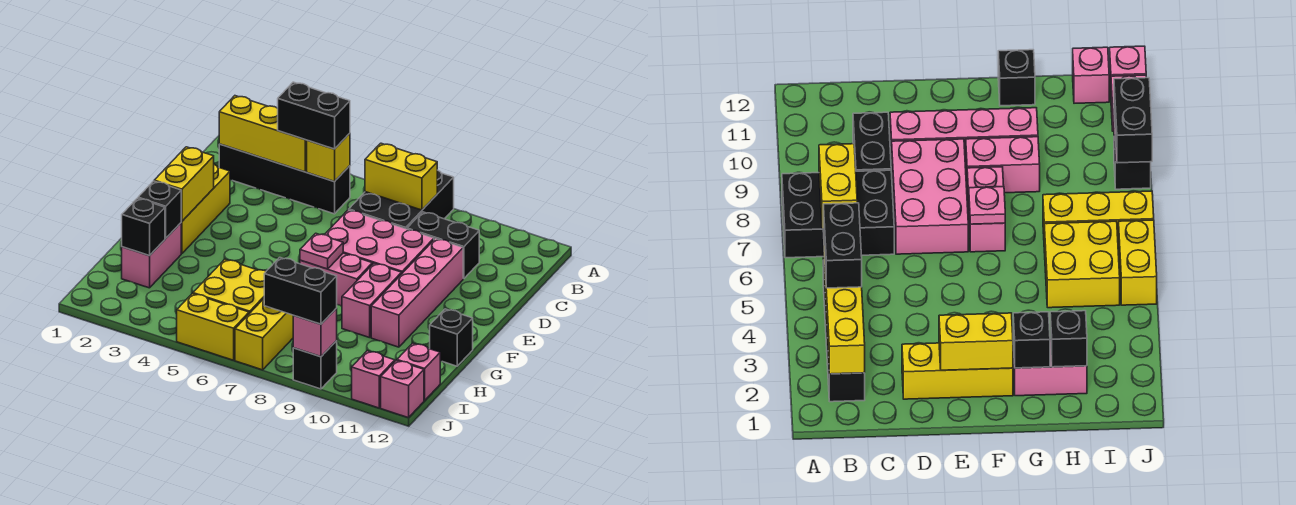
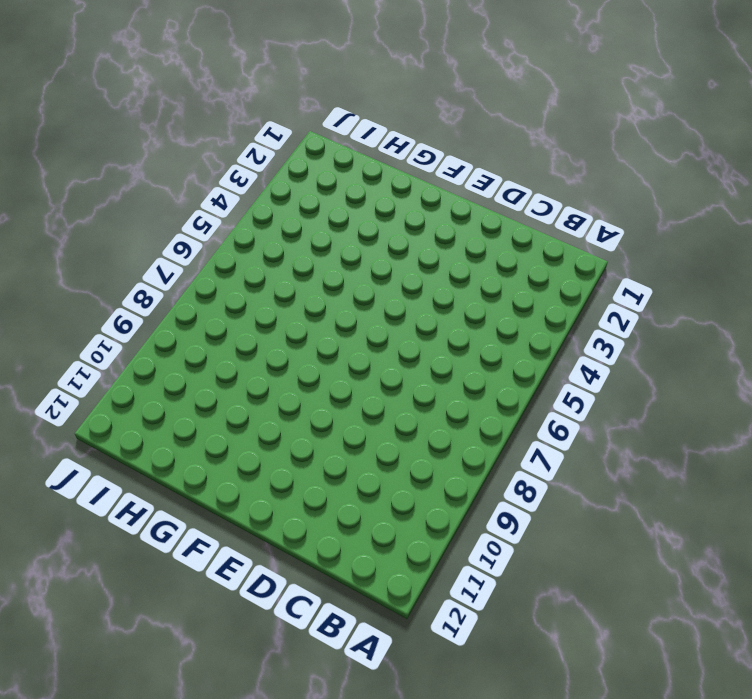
none -> black 2x3 brick [349,170,454,229]
none -> black 1x4 brick [219,144,350,214]
none -> black 1x2 brick [407,212,479,279]

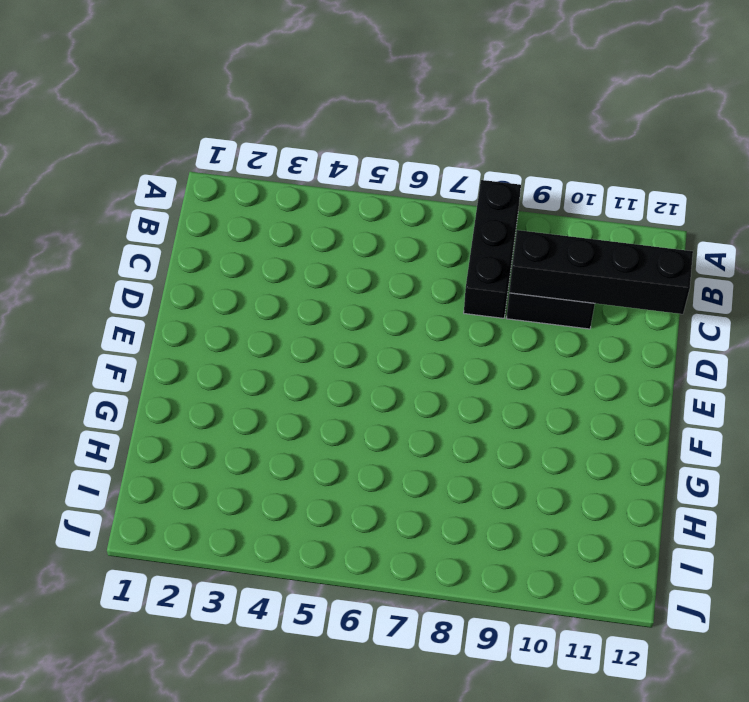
black 1x3 brick [464,180,521,318] -> black 2x3 brick [349,170,454,229]
black 1x4 brick [509,230,693,314] -> black 1x4 brick moved to [219,144,350,214]
none -> yellow 1x3 brick [181,165,230,254]
none -> pink 2x3 brick [325,210,434,273]
none -> pink 1x4 brick [371,239,463,347]

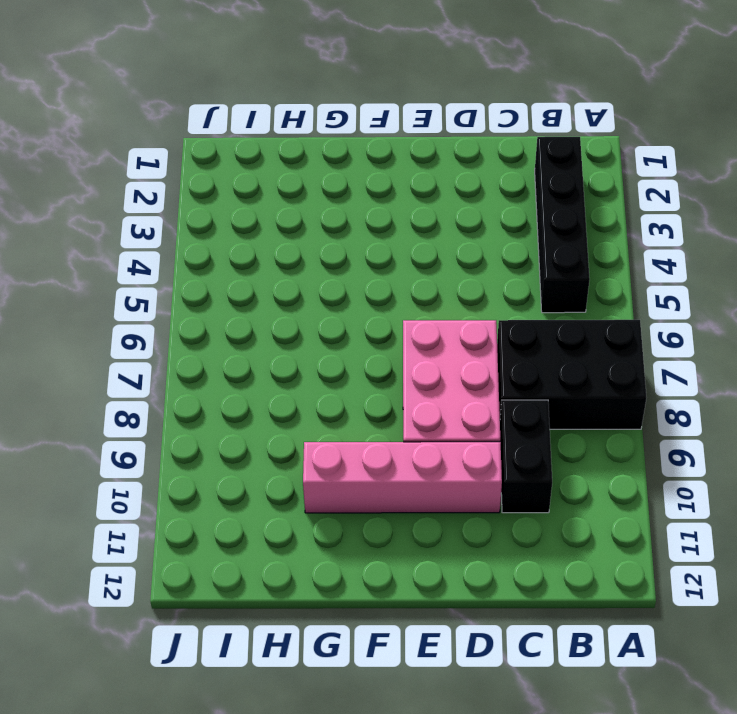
none -> yellow 1x3 brick [181,165,230,254]
none -> pink 1x2 brick [300,253,372,306]
none -> pink 1x2 brick [342,263,402,338]

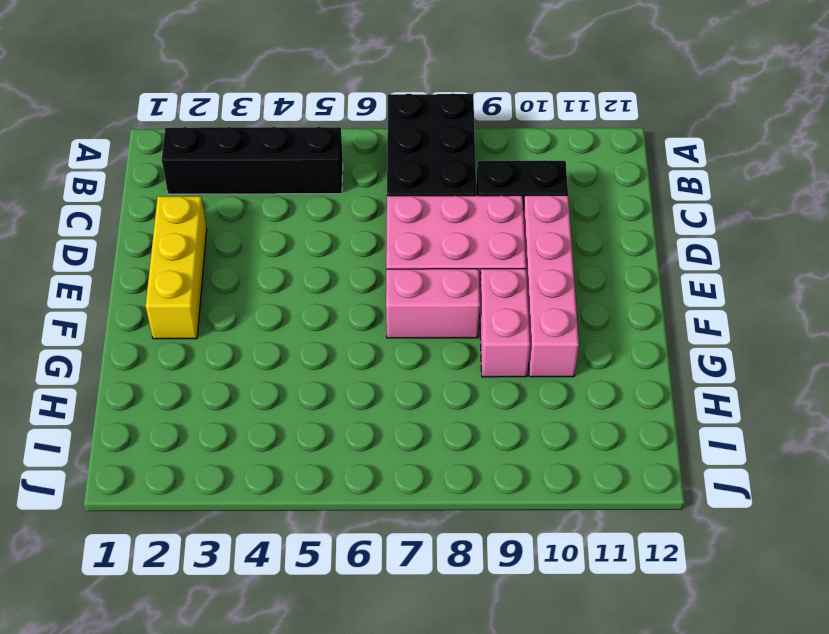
none -> pink 1x2 brick [122,223,181,288]
none -> black 1x1 brick [430,309,473,366]
none -> yellow 2x2 brick [193,259,266,314]

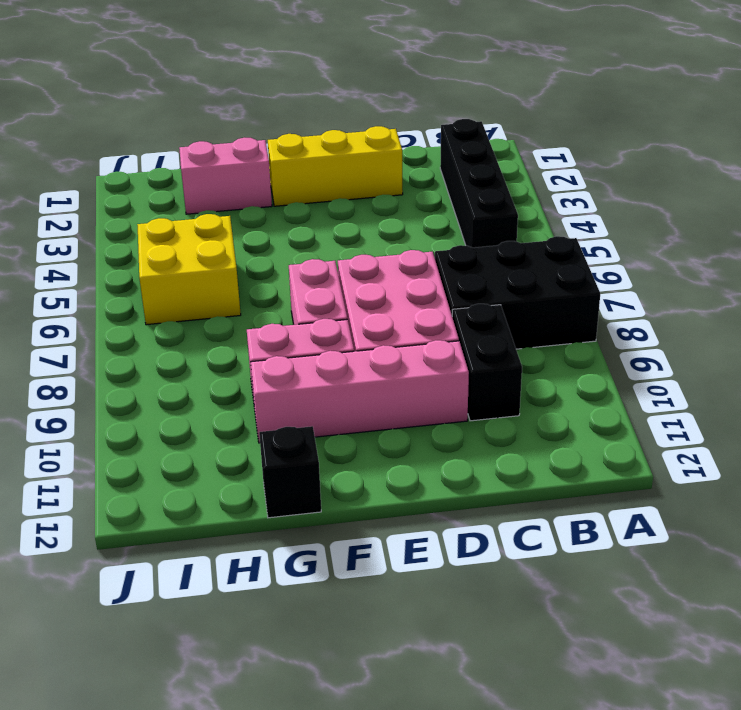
none -> yellow 1x3 brick [235,299,293,370]
none -> pink 1x1 brick [397,343,440,400]
none -> yellow 1x2 brick [177,294,249,360]

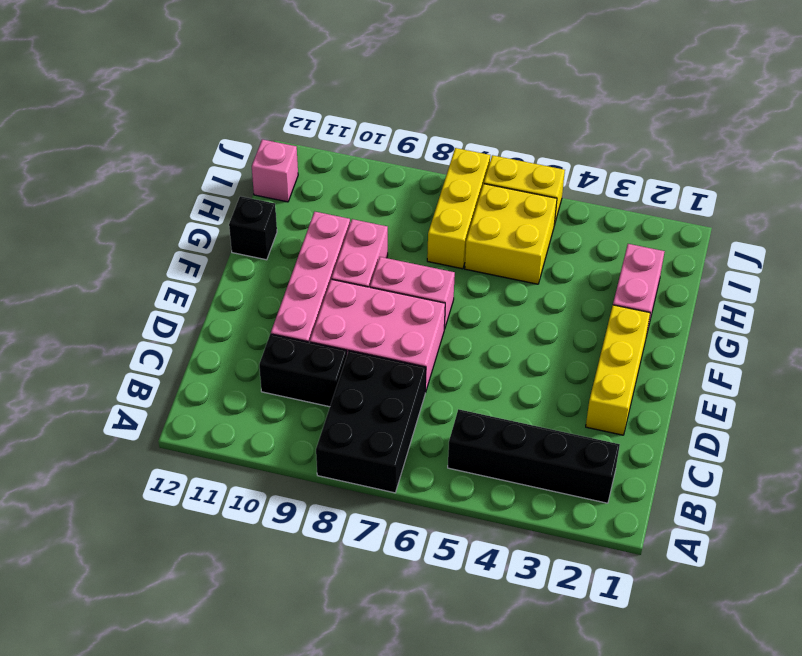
none -> black 1x1 brick [293,341,337,389]
none -> pink 1x1 brick [352,351,395,408]
none -> pink 1x1 brick [381,360,424,418]

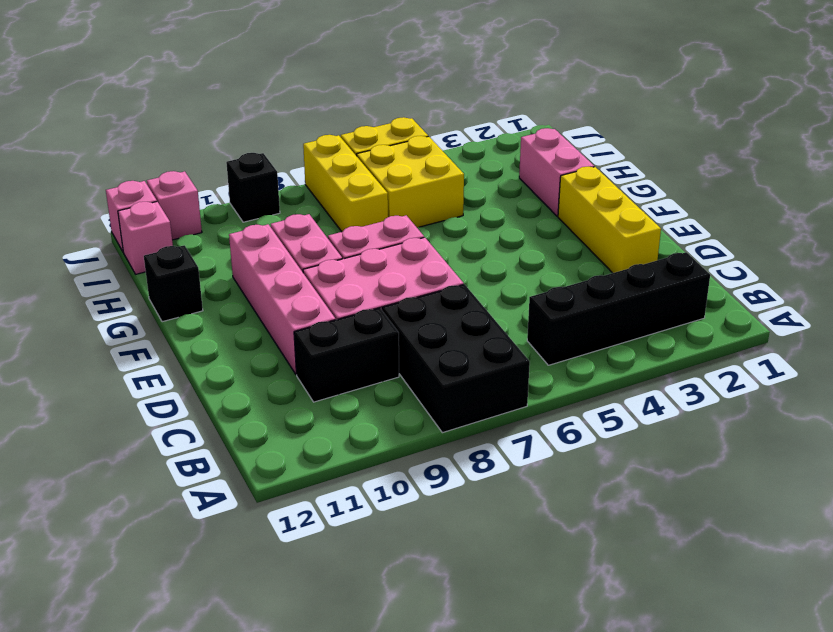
none -> yellow 1x3 brick [219,96,307,172]
none -> yellow 1x1 brick [307,133,350,182]
none -> yellow 1x2 brick [365,143,437,210]

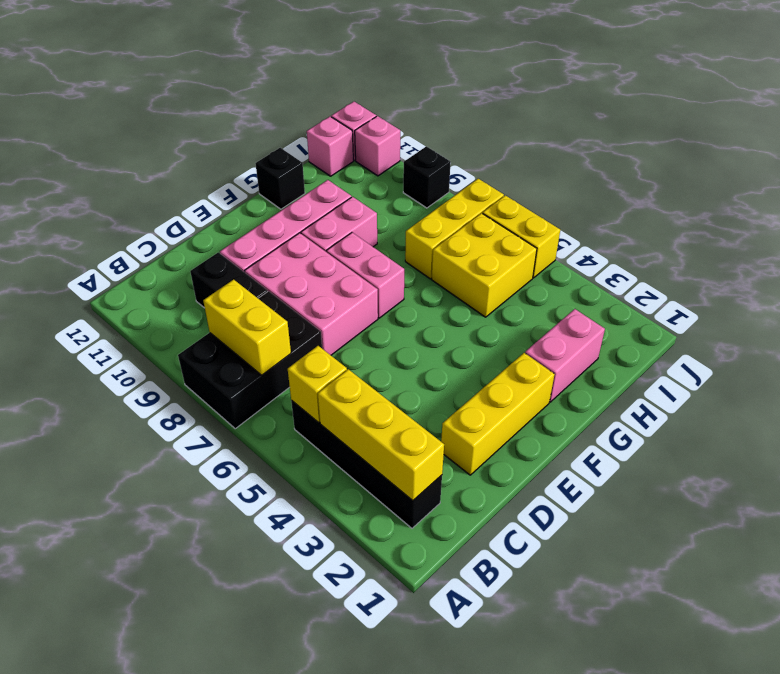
none -> yellow 1x2 brick [154,147,214,221]
none -> pink 1x1 plate [300,233,343,269]
none -> black 1x1 brick [138,181,182,238]

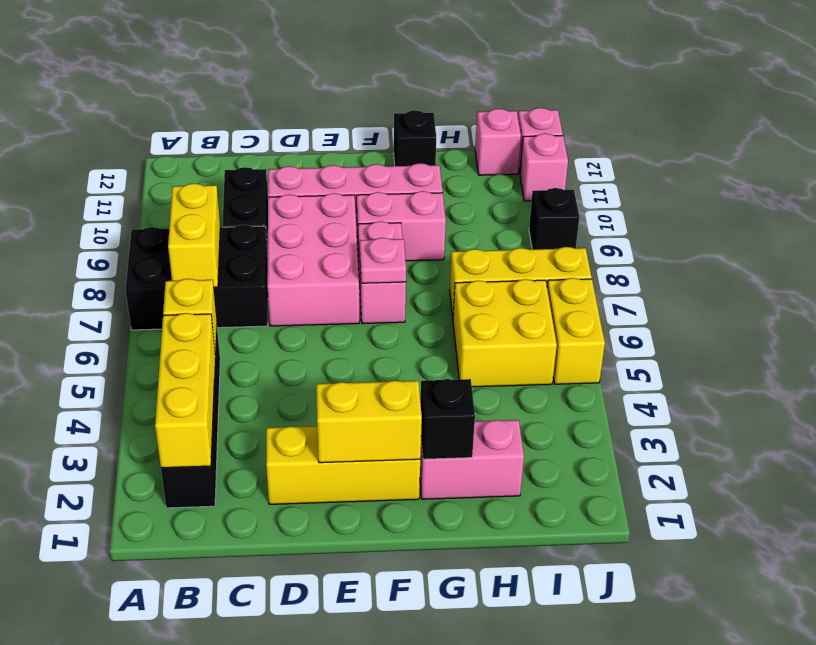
none -> black 1x1 brick [122,198,165,256]
none -> pink 1x1 brick [293,309,337,357]
none -> black 1x2 brick [278,82,350,149]

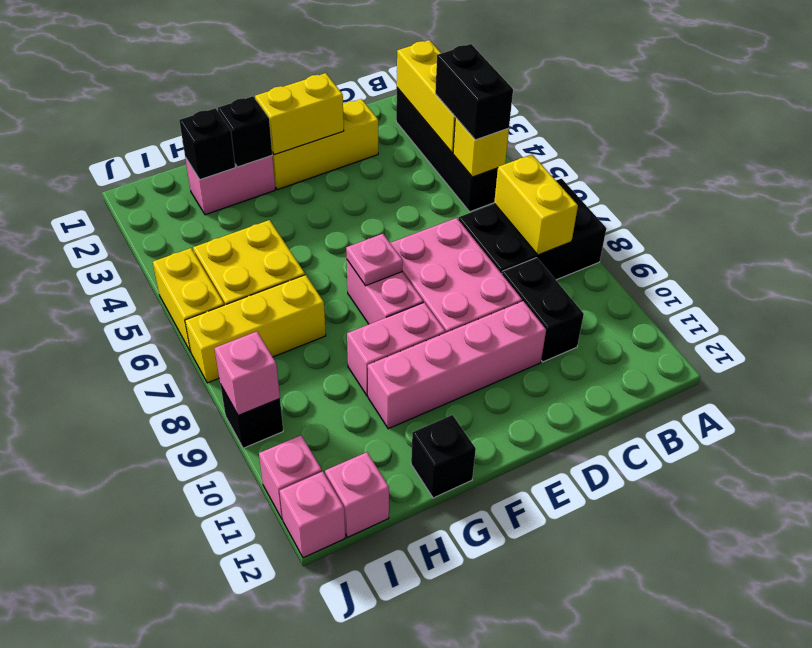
none -> black 1x2 brick [264,257,337,324]

